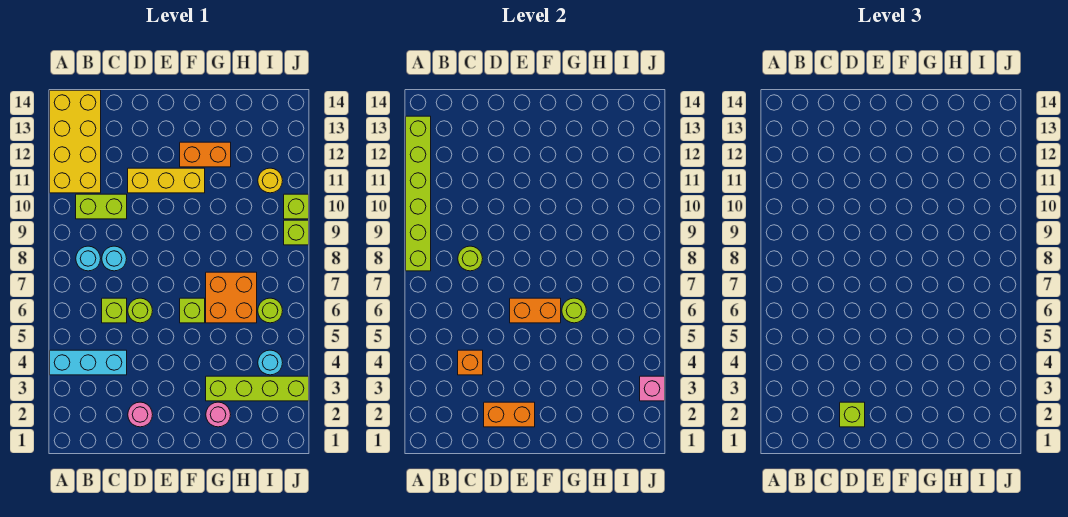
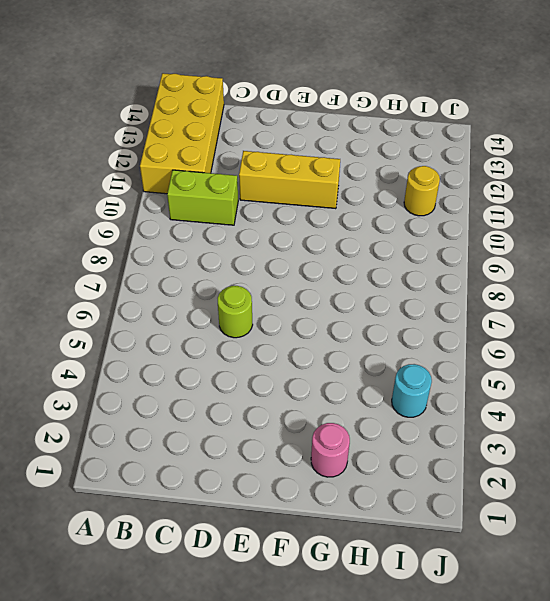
none -> cyan 1x3 brick [50,350,127,375]
none -> cyan 1x1 round brick [76,246,101,271]
none -> lime 1x1 brick [102,298,127,323]

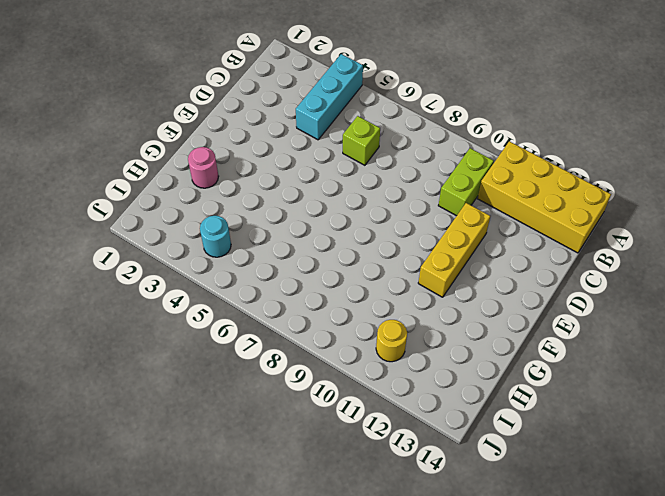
none -> cyan 1x1 round brick [76,246,101,271]
none -> cyan 1x1 round brick [102,246,127,271]
none -> pink 1x1 round brick [128,402,153,427]

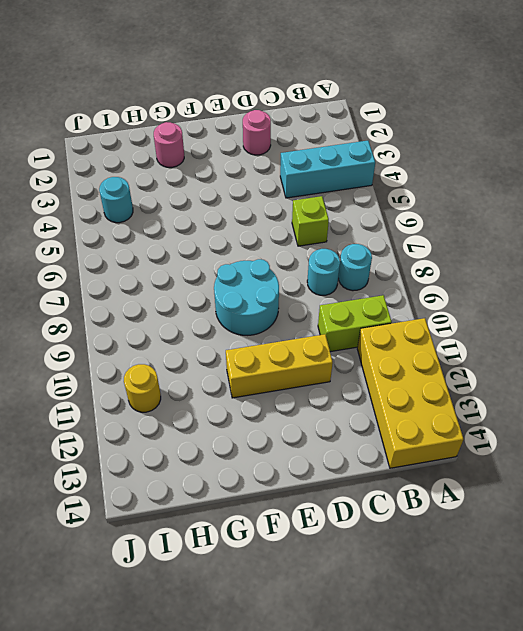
cyan 2x2 round brick [214,259,279,335] -> none
none -> lime 1x1 round brick [128,298,153,323]
none -> lime 1x1 brick [180,298,205,323]
none -> orange 1x2 brick [180,142,231,167]

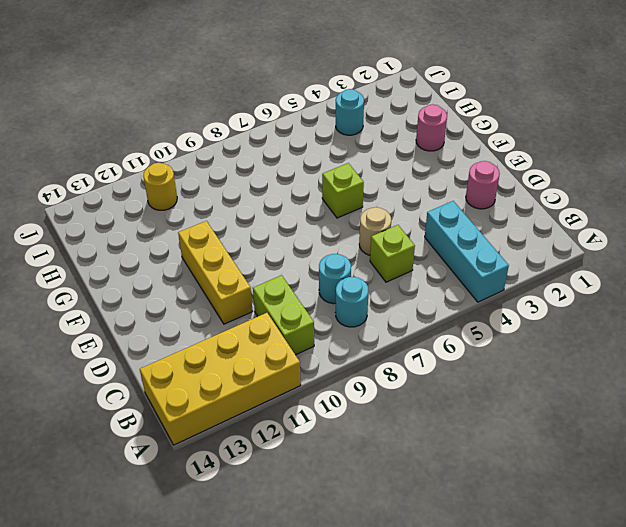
tan 1x1 round brick [359,207,391,255] -> lime 1x1 round brick [128,298,153,323]
none -> orange 1x2 brick [180,142,231,167]
none -> lime 1x4 brick [206,376,309,401]
none -> orange 2x2 brick [206,272,257,323]

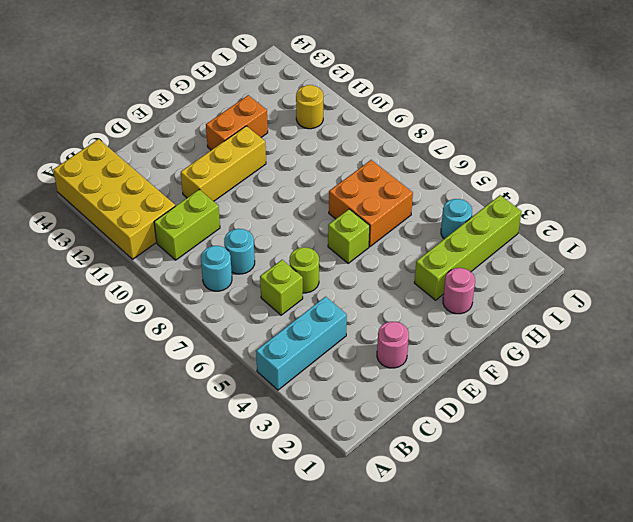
none -> lime 1x1 round brick [258,298,283,323]
none -> lime 1x1 brick [284,220,309,245]
none -> lime 1x1 brick [284,194,309,219]

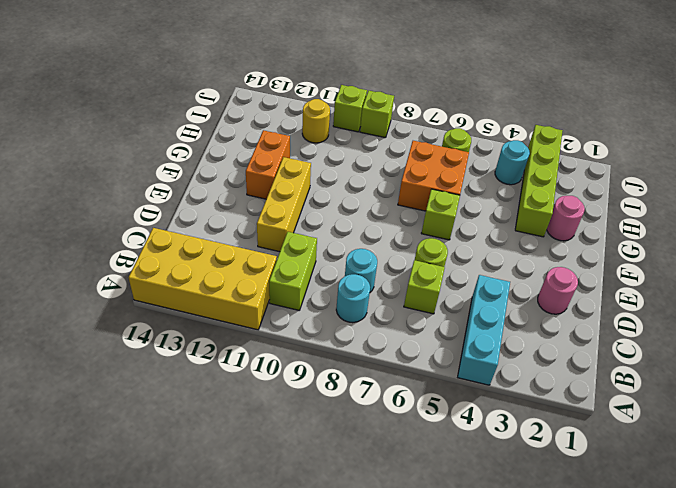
none -> lime 1x6 brick [406,116,431,271]
none -> orange 1x1 brick [458,350,483,375]
none -> lime 1x1 round brick [458,246,483,271]

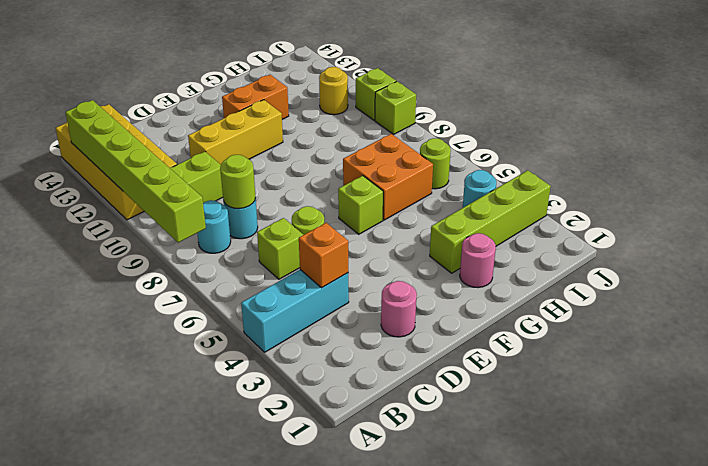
none -> orange 1x2 brick [484,402,535,427]
none -> orange 1x2 brick [510,298,561,323]
none -> lime 1x1 round brick [562,298,587,323]

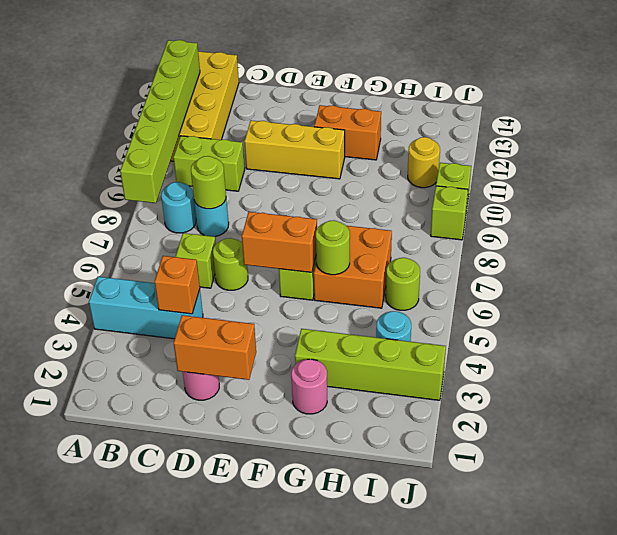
none -> pink 1x1 brick [640,376,665,401]
none -> lime 1x1 brick [840,402,865,427]

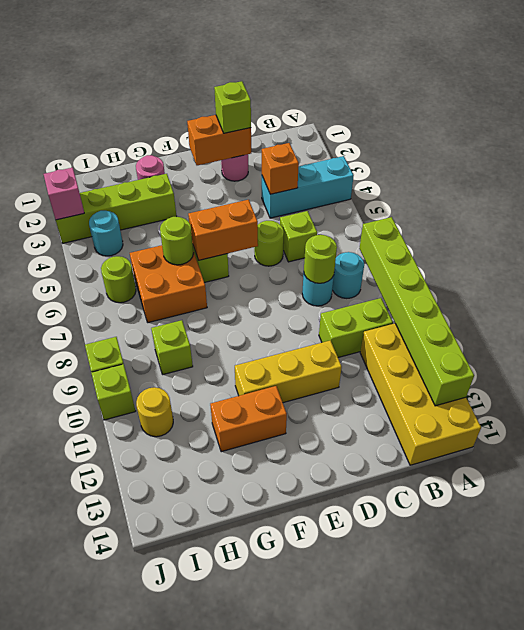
lime 1x1 brick [151,320,193,374] -> none

